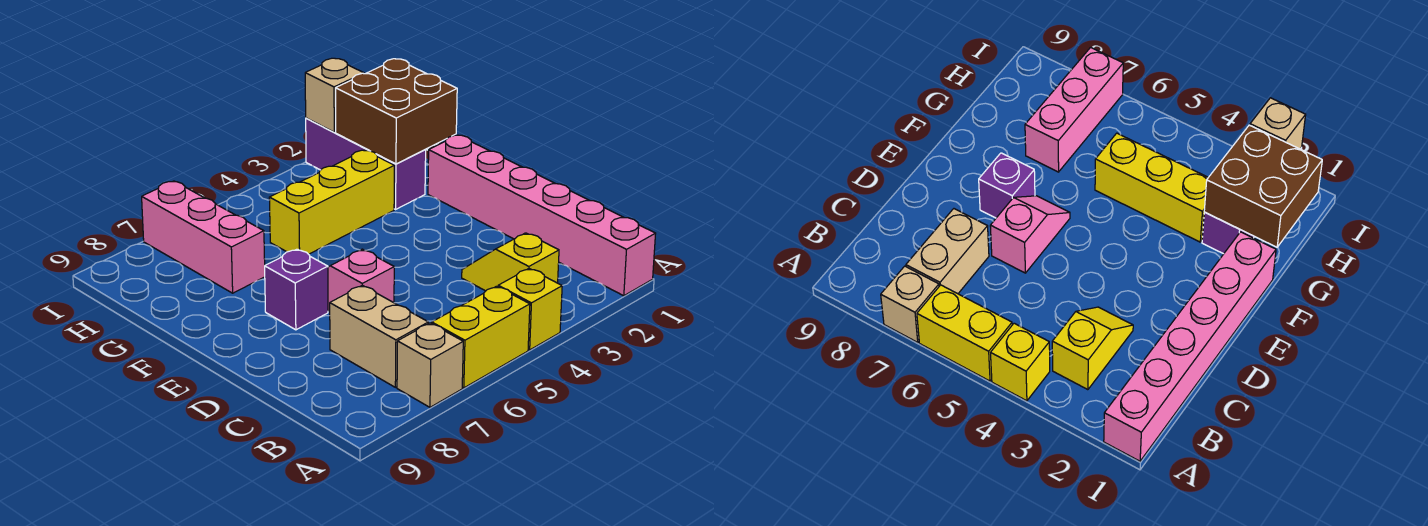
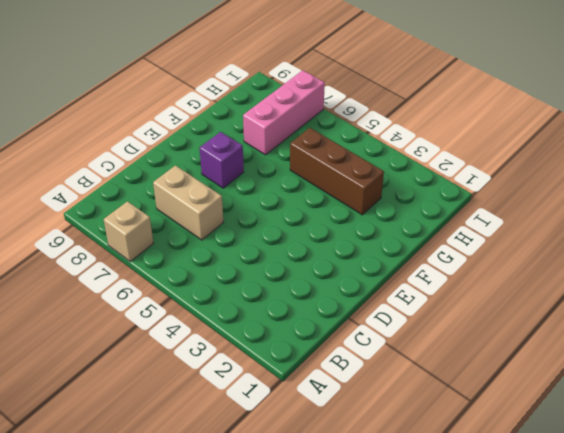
tan 1x2 brick [153,166,223,240] -> tan 1x2 brick turned to [330,285,428,387]
brown 1x3 brick [290,128,384,215] -> yellow 1x3 brick [269,150,394,254]
none -> pink 1x6 brick [428,135,656,296]
none -> yellow 1x1 brick [498,269,562,350]
none -> yellow 1x2 brick [432,286,530,388]

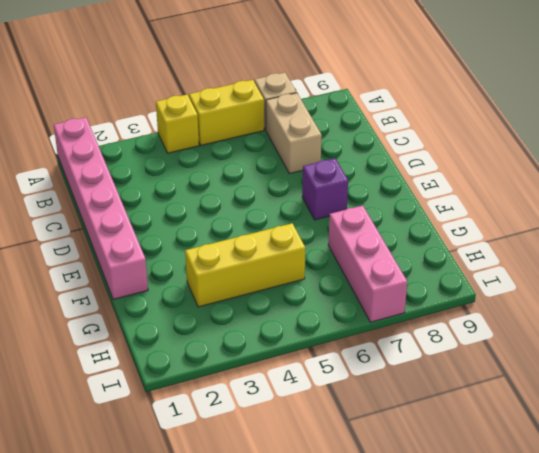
none -> yellow 1x2 slope [462,233,559,291]
none -> pink 1x2 slope [328,249,394,312]
none -> purple 1x3 brick [306,118,426,209]

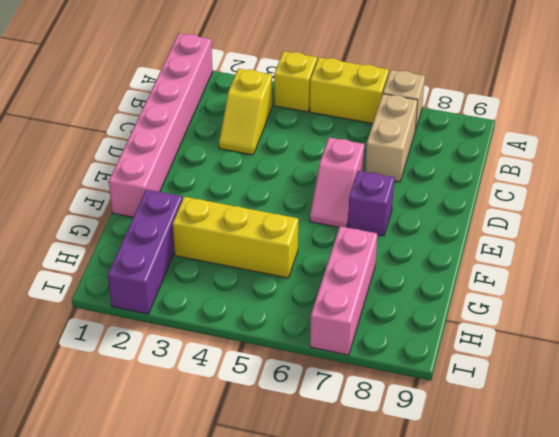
none -> brown 2x2 brick [336,59,457,164]
none -> tan 1x1 brick [305,58,364,132]

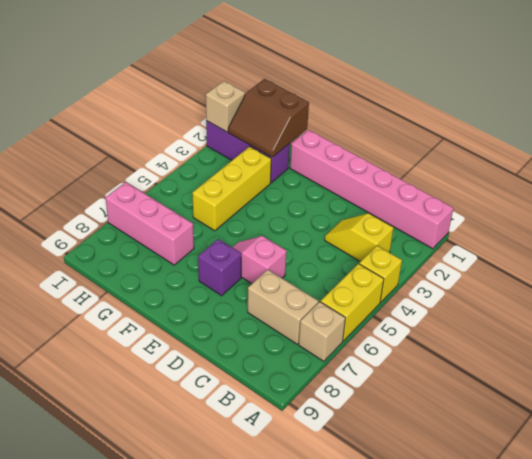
brown 2x2 slope [228,79,309,157] -> brown 2x2 brick [336,59,457,164]

